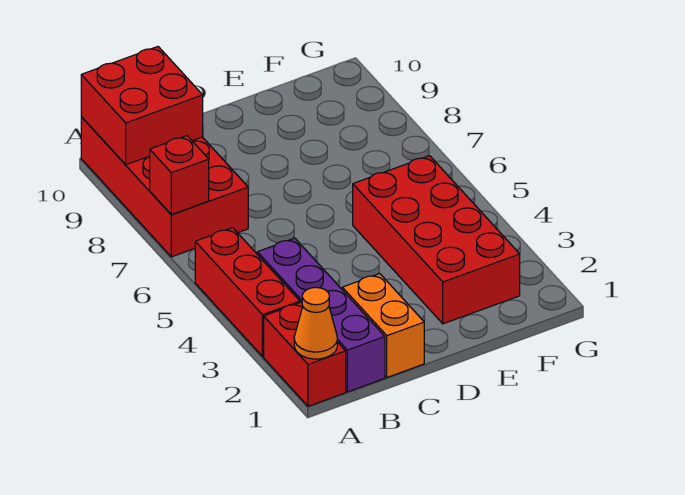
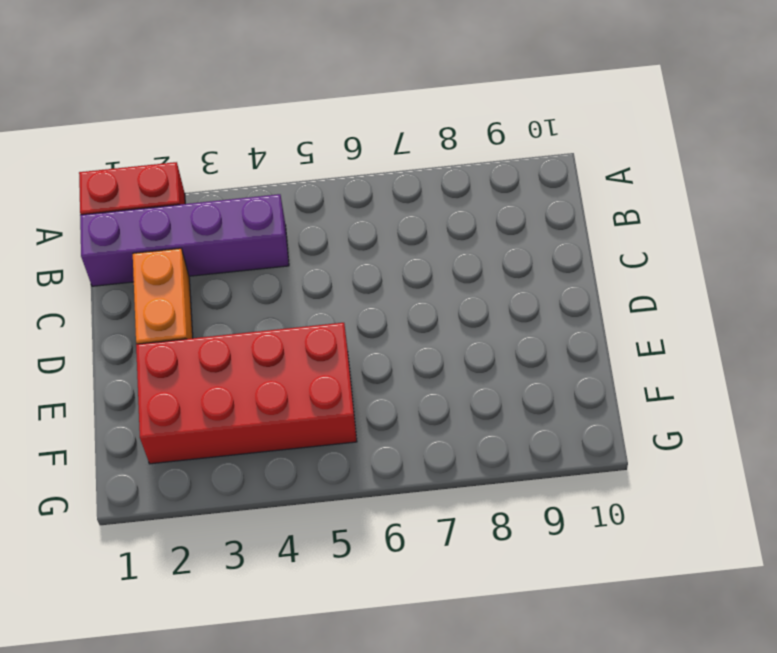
orange 1x2 brick [133,248,193,344] -> orange 1x2 brick turned to [342,274,424,377]
none -> red 1x3 brick [195,228,300,357]
none -> red 2x4 brick [81,117,248,257]

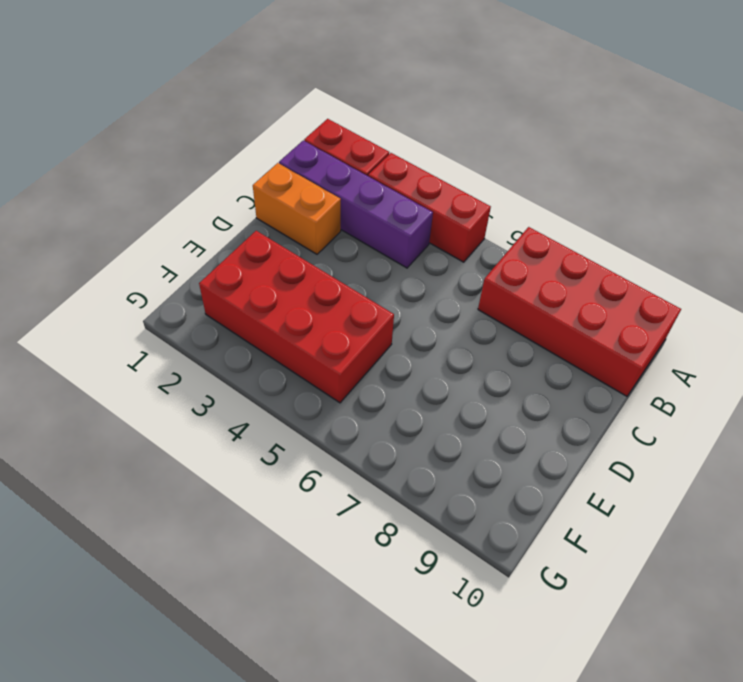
none -> orange 1x1 cone [294,287,337,359]
none -> red 1x1 brick [150,136,209,215]

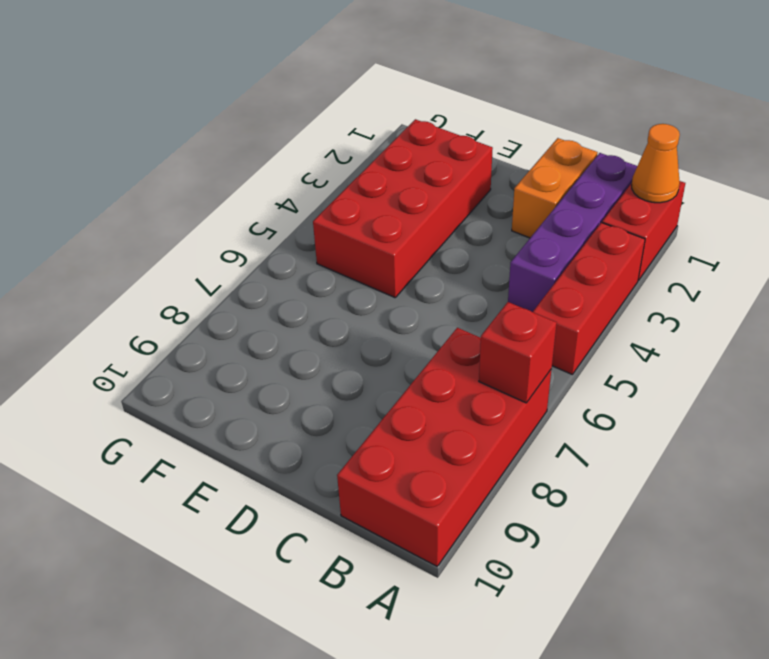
none -> red 2x2 brick [81,47,203,165]

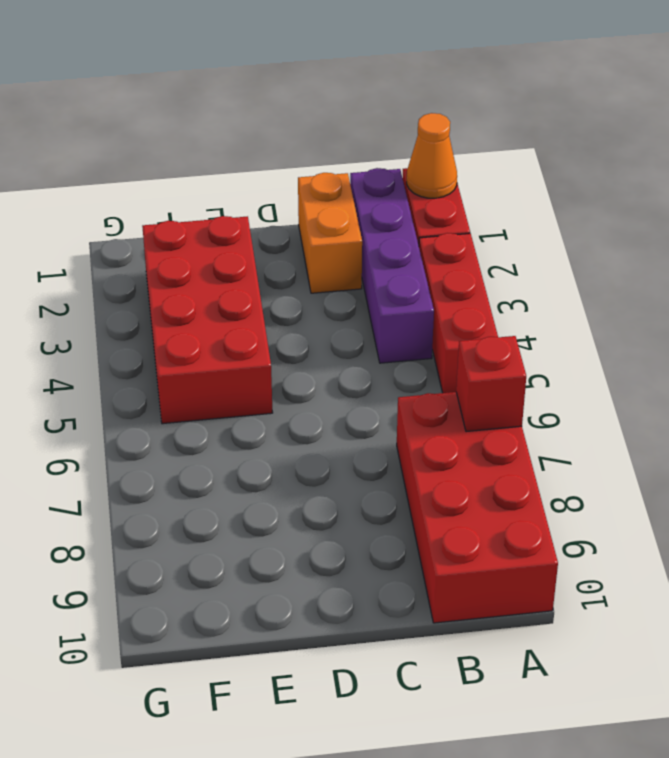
none -> red 2x2 brick [81,47,203,165]

